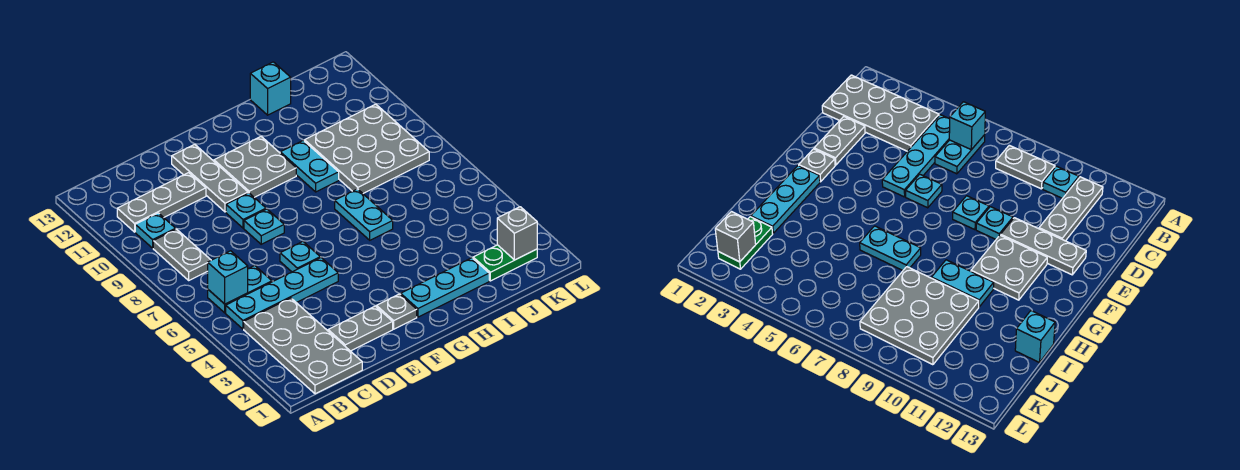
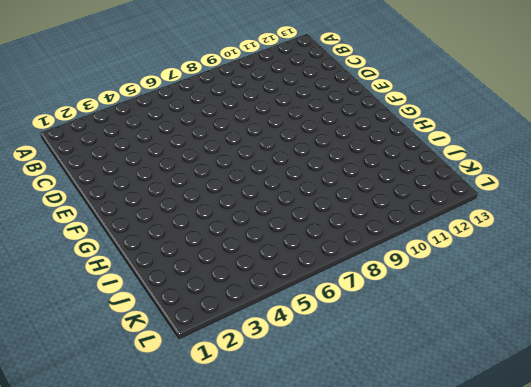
none -> grey 2x4 plate [244,298,362,394]
none -> cyan 1x4 plate [226,258,338,329]
none -> cyan 1x2 plate [208,266,272,313]

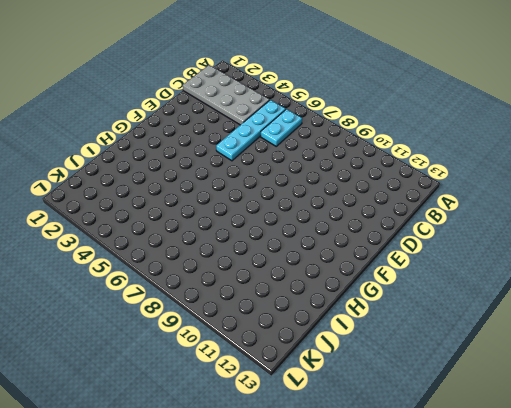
none -> grey 1x2 plate [153,229,211,280]
none -> cyan 1x1 plate [135,213,176,248]
none -> grey 1x3 plate [117,173,206,232]

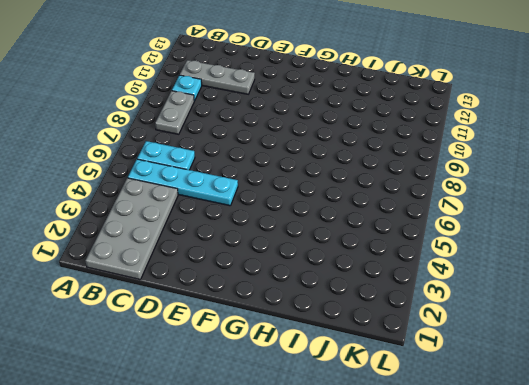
none -> grey 1x2 plate [328,306,393,351]
none -> cyan 1x1 plate [280,242,320,272]
none -> cyan 1x1 plate [244,209,284,244]

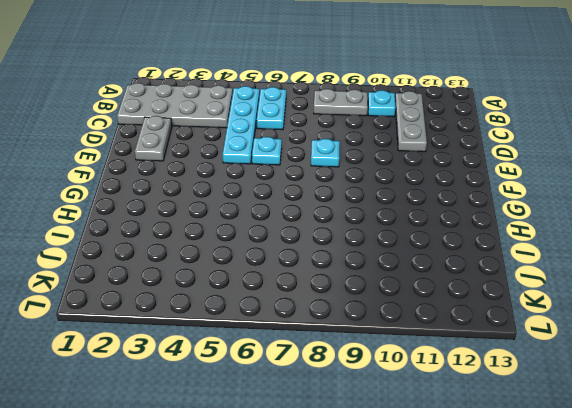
none -> cyan 1x1 plate [226,193,266,228]
none -> grey 1x3 plate [172,144,248,212]
none -> grey 1x1 plate [376,294,417,329]

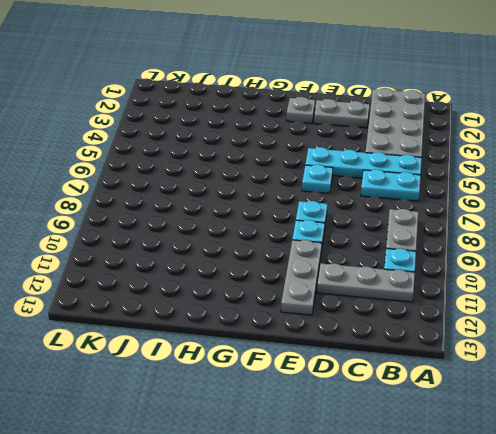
none -> grey 2x2 plate [214,137,296,197]
none -> cyan 1x3 plate [401,258,489,317]
none -> cyan 1x2 plate [335,189,393,240]

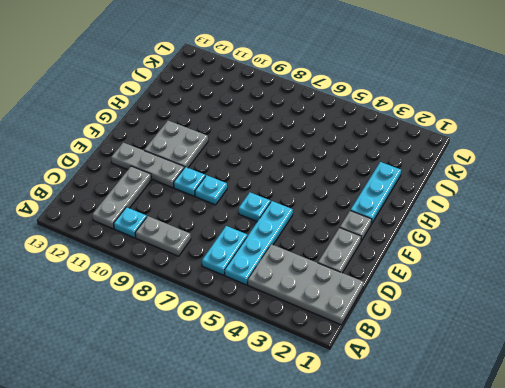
none -> cyan 1x2 plate [335,189,393,240]
none -> cyan 1x2 plate [280,140,339,192]
none -> grey 3x3 plate [305,104,429,193]

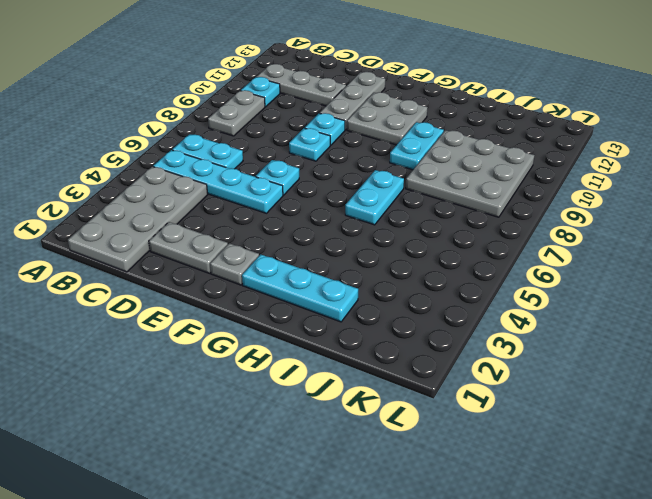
none -> cyan 1x1 brick [250,62,291,115]
none -> green 1x2 plate [473,245,537,281]
none -> cyan 1x1 brick [208,251,248,304]

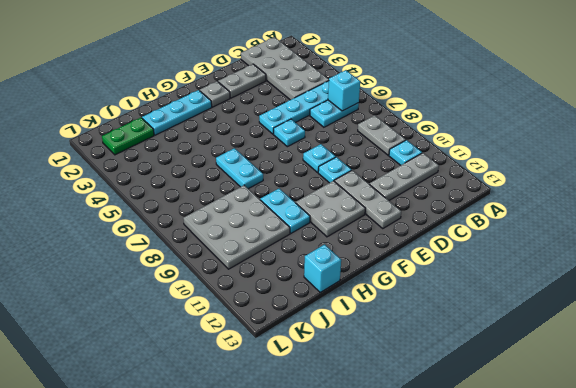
none -> grey 1x1 brick [497,207,537,260]

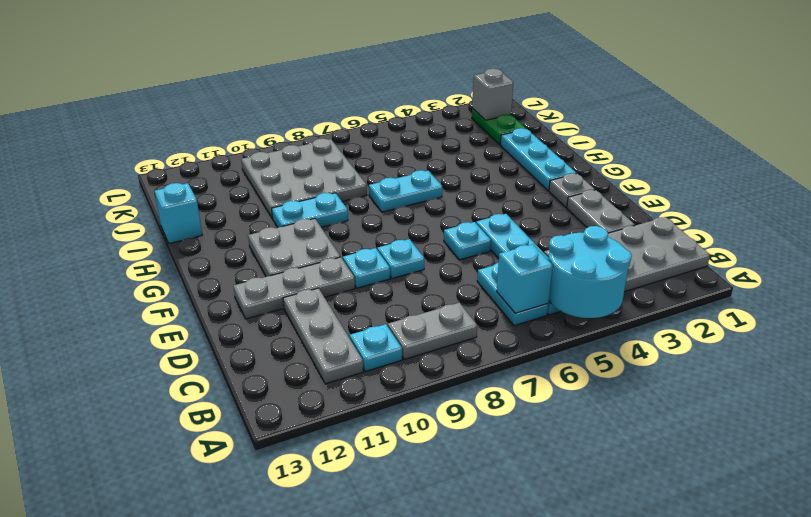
cyan 2x2 round brick [548,226,632,318] -> none

